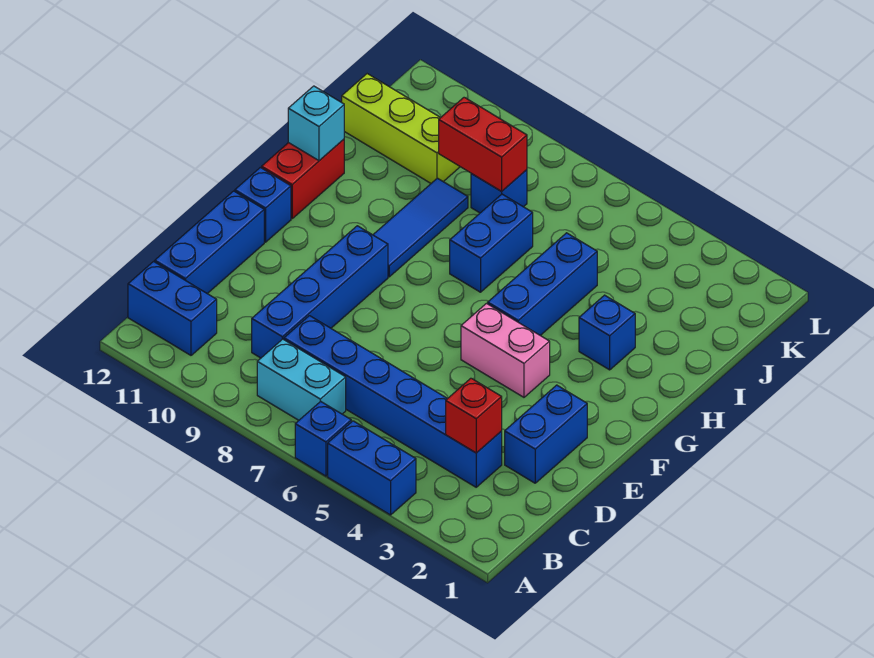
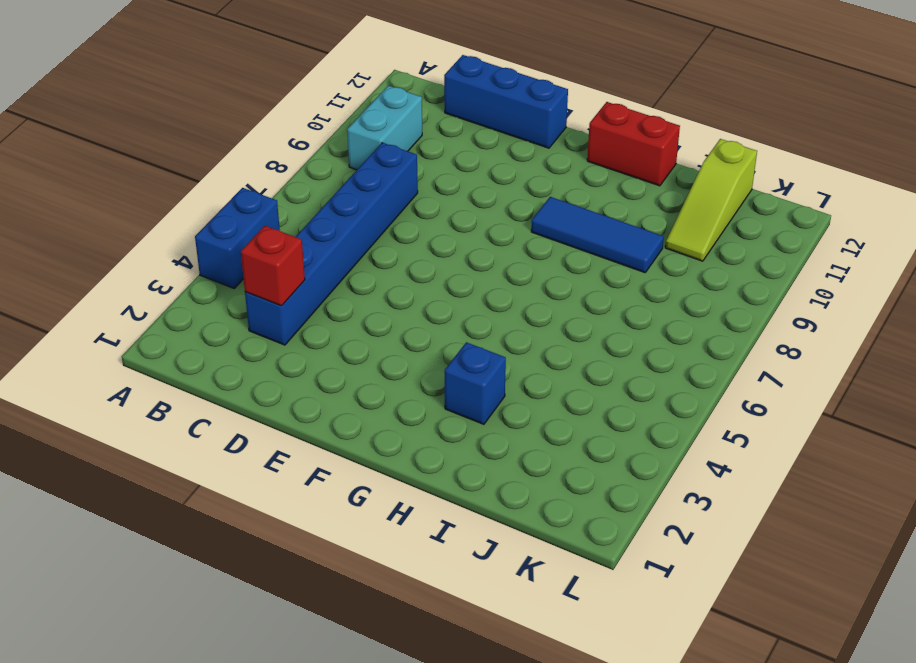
cyan 1x2 brick [347,86,422,170] -> cyan 1x2 brick moved to [257,339,346,420]
lime 1x3 slope [665,139,757,261] -> lime 1x3 brick [342,74,460,183]
none -> blue 1x1 brick [295,401,351,476]
none -> blue 1x2 brick [128,262,217,355]
none -> blue 1x4 brick [252,226,388,358]

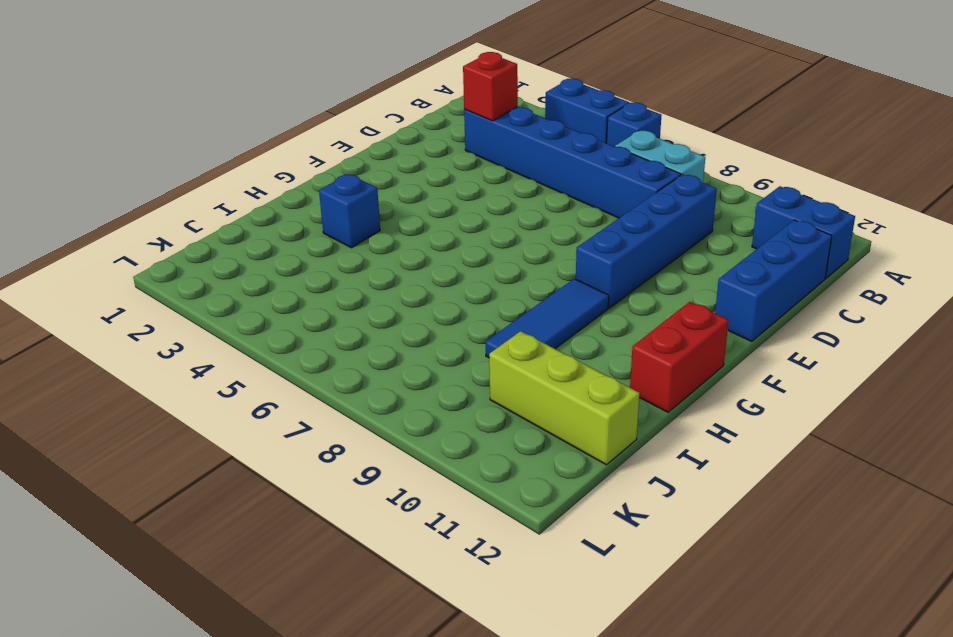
none -> blue 1x2 brick [505,385,587,483]
none -> pink 1x2 brick [461,304,550,397]
none -> blue 1x1 brick [235,167,291,242]

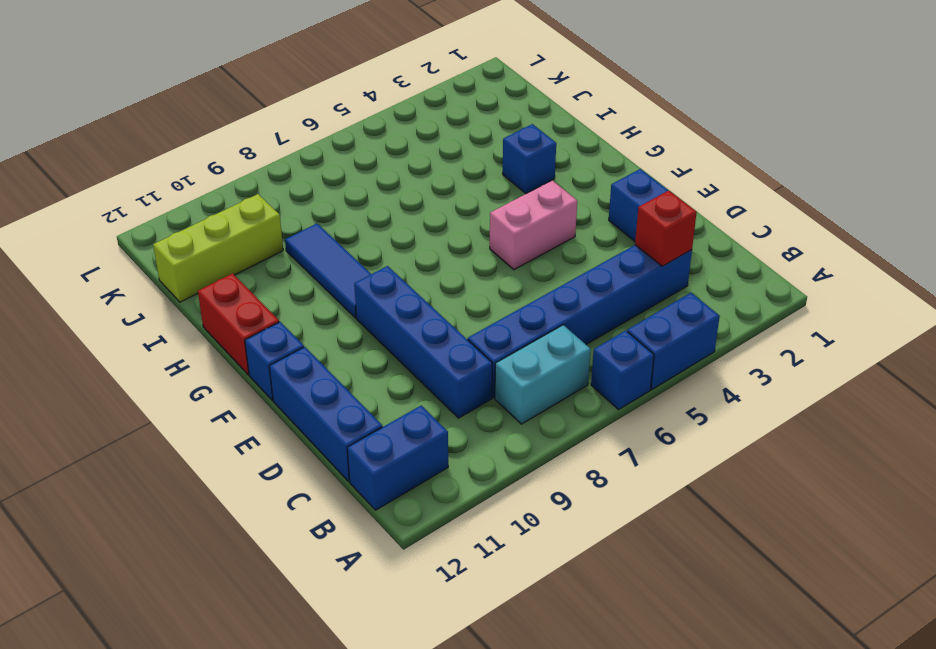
none -> blue 1x3 brick [488,233,597,335]
none -> blue 1x2 brick [450,194,533,292]
none -> blue 1x1 brick [471,170,527,213]

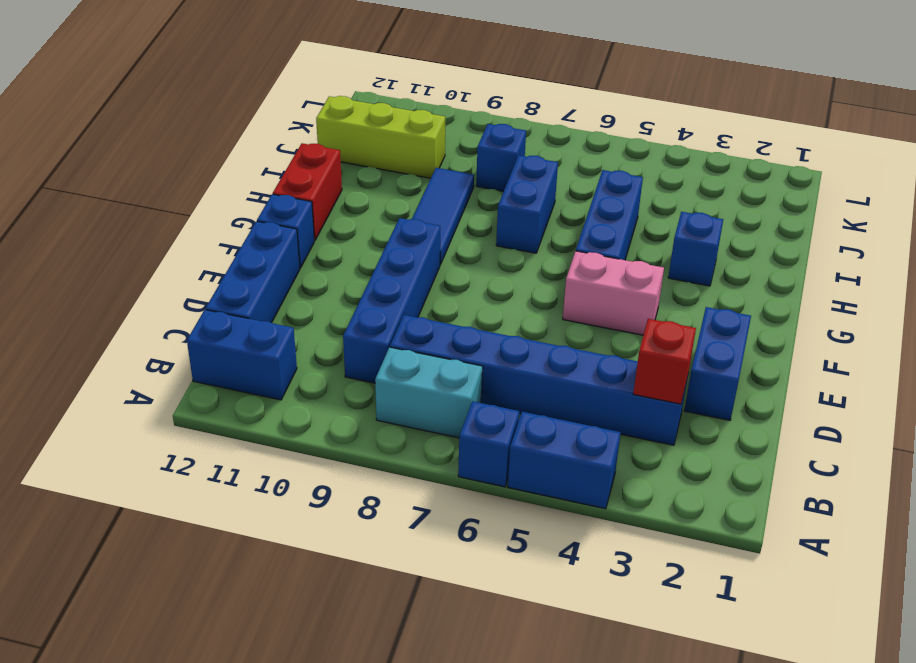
none -> cyan 1x1 brick [288,86,344,161]
none -> red 1x2 brick [439,97,527,191]

